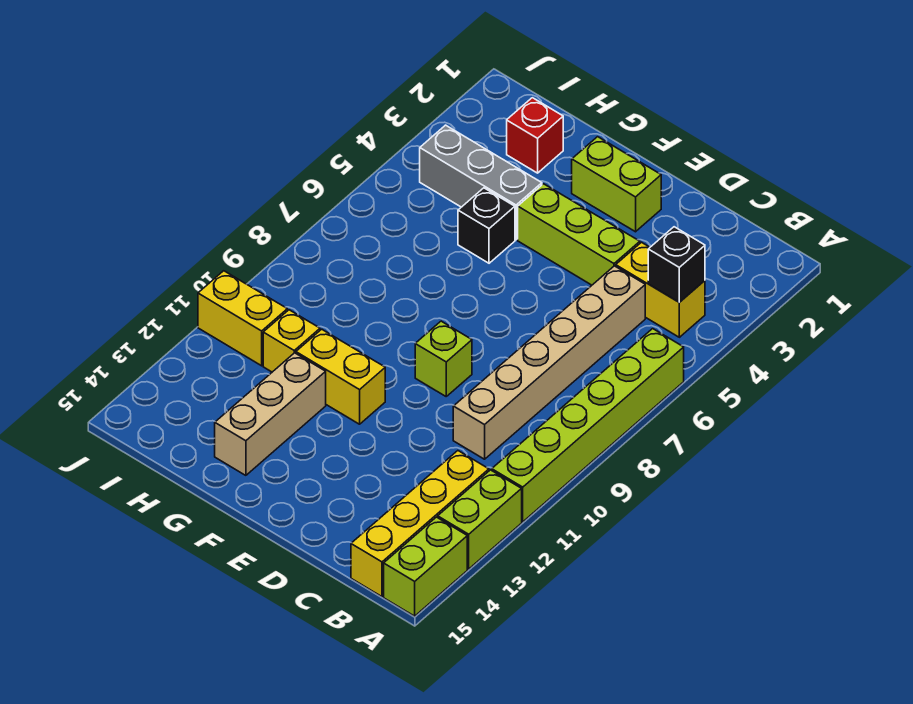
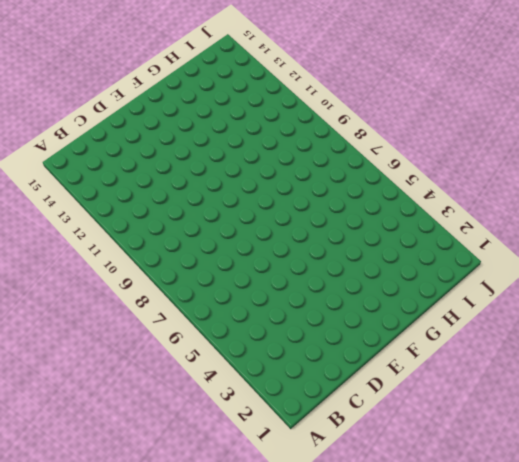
none -> lime 1x6 brick [492,329,684,522]
none -> lime 1x2 brick [438,470,522,569]
none -> lime 1x2 brick [384,517,467,616]

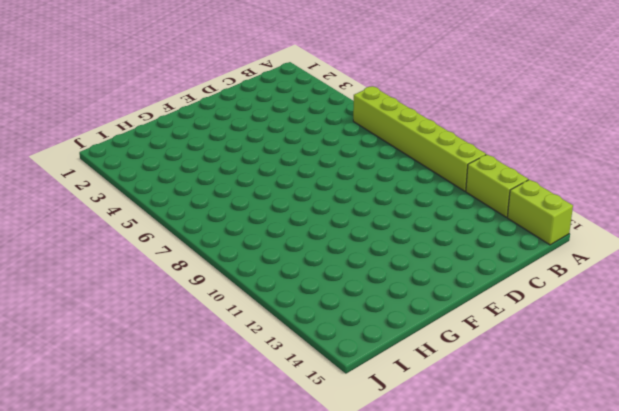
none -> yellow 1x2 brick [616,242,705,337]
none -> yellow 1x4 brick [351,451,489,597]
none -> tan 1x6 brick [453,266,645,459]

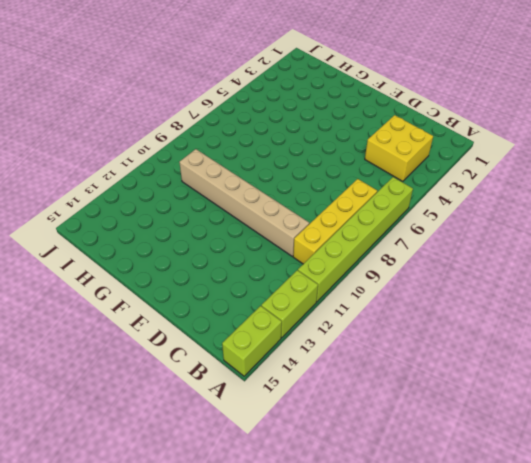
yellow 2x2 brick [365,115,433,181] -> yellow 1x2 brick [616,242,705,337]
yellow 1x4 brick [293,179,377,264] -> yellow 1x4 brick moved to [351,451,489,597]
tan 1x6 brick [179,149,309,256] -> tan 1x6 brick turned to [453,266,645,459]
none -> lime 1x3 brick [518,184,640,285]
none -> lime 1x2 brick [572,137,661,232]
none -> lime 1x1 brick [415,321,472,396]

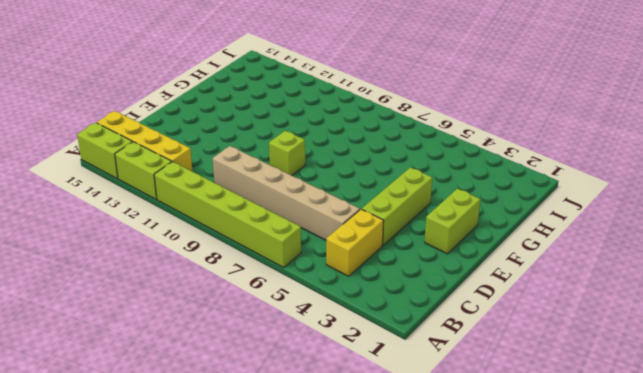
none -> yellow 1x2 brick [296,329,385,424]
none -> grey 1x3 brick [420,125,542,240]
none -> black 1x1 brick [458,188,515,263]

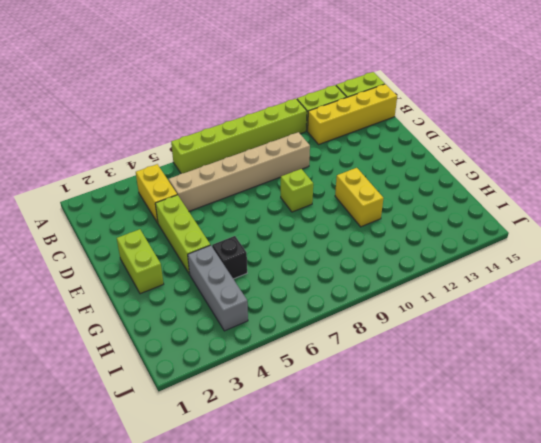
none -> tan 1x3 brick [215,353,326,475]
none -> red 1x1 brick [507,98,563,173]
none -> yellow 1x1 brick [263,310,320,372]

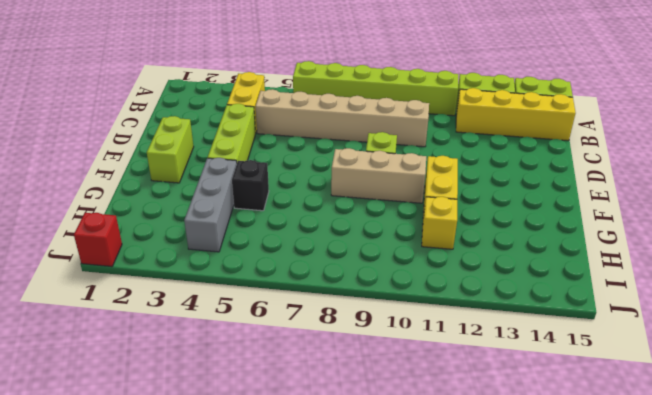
tan 1x3 brick [331,148,426,203] -> tan 1x3 brick moved to [215,353,326,475]
red 1x1 brick [74,213,122,267] -> red 1x1 brick moved to [507,98,563,173]
none -> yellow 1x2 brick [198,271,287,366]
none -> black 1x1 brick [648,227,705,302]

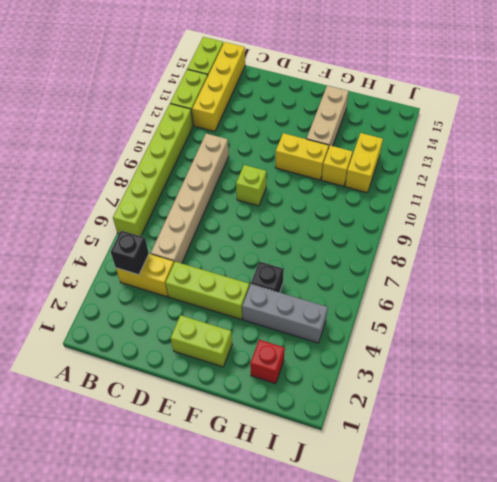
yellow 1x2 brick [345,133,383,193] -> yellow 1x2 brick turned to [198,271,287,366]

